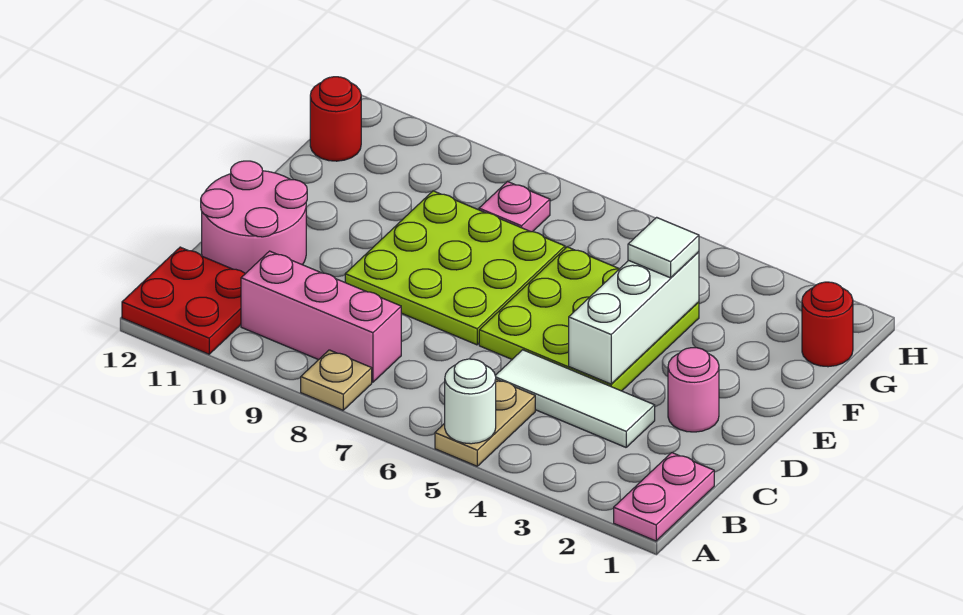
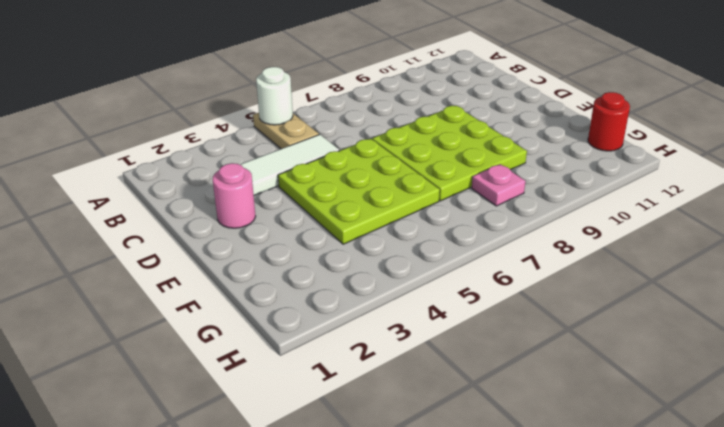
none -> pink 1x2 plate [614,453,714,541]
none -> tan 1x1 plate [301,350,372,410]
none -> red 2x2 plate [122,247,245,354]

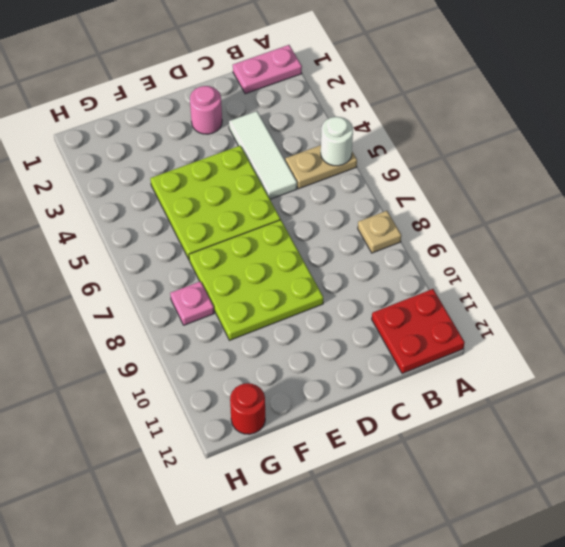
none -> pink 1x3 brick [241,251,401,382]
none -> pink 2x2 round brick [201,161,307,274]
none -> red 1x1 round brick [802,282,853,367]

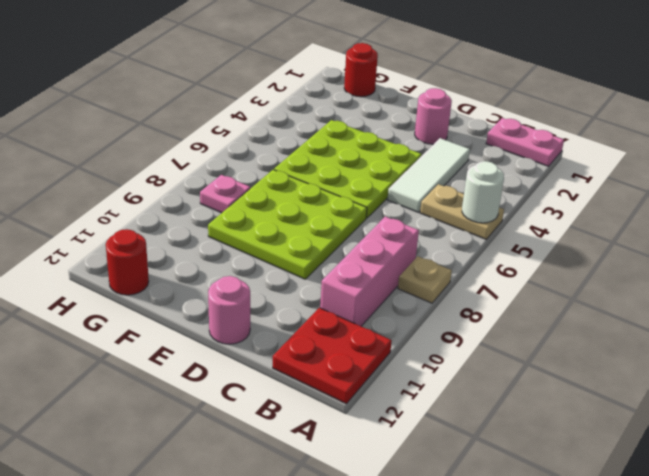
pink 1x1 round brick [208,276,250,344] -> pink 2x2 round brick [201,161,307,274]
none -> white 1x3 brick [569,252,699,384]
none -> white 1x1 tile [628,217,699,278]

